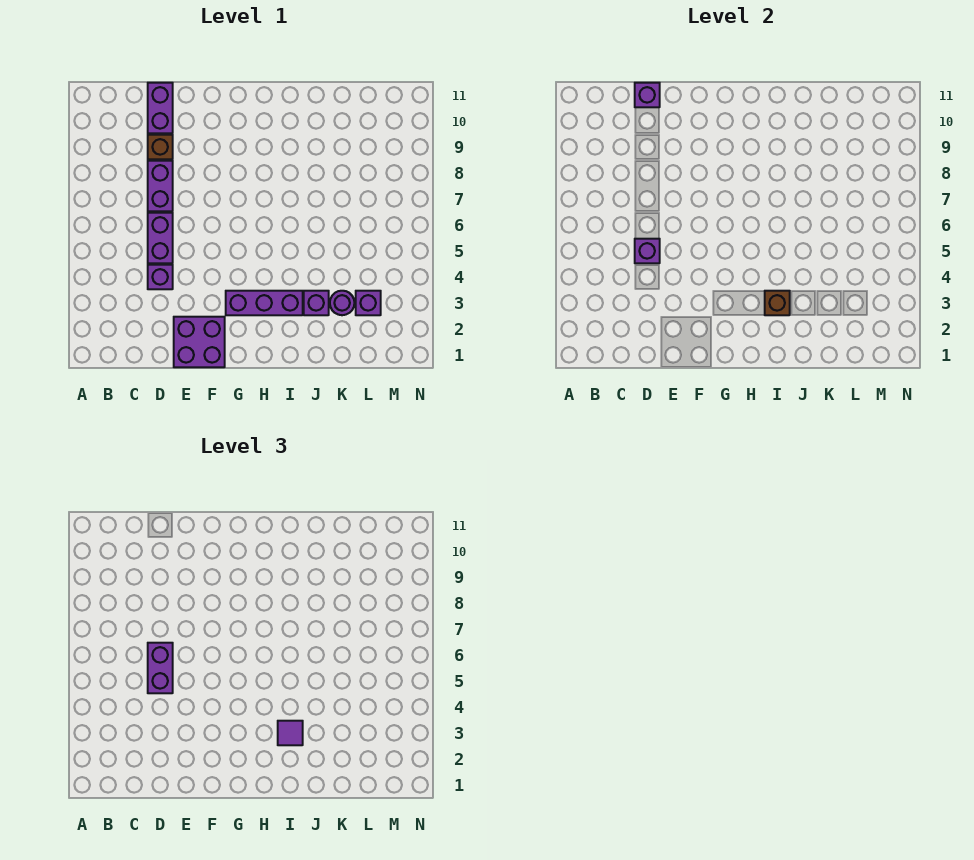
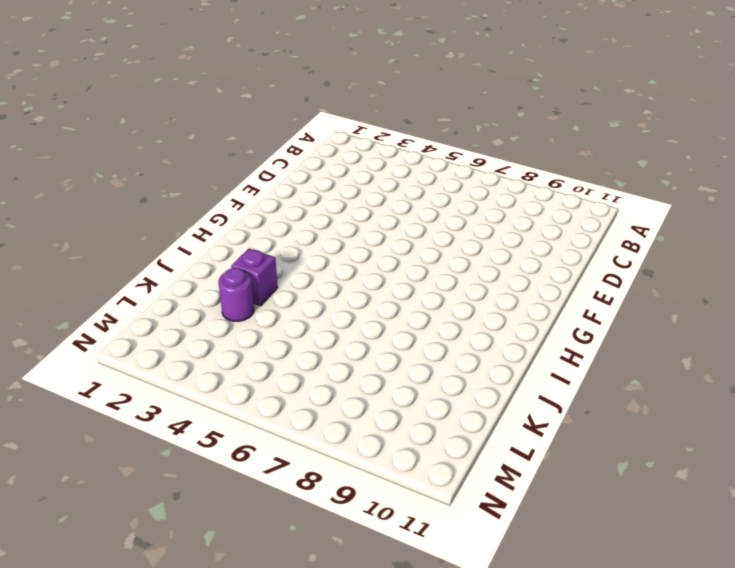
none -> purple 1x1 brick [148,265,173,289]
none -> purple 1x2 brick [148,213,173,263]
none -> purple 1x2 brick [148,161,173,211]

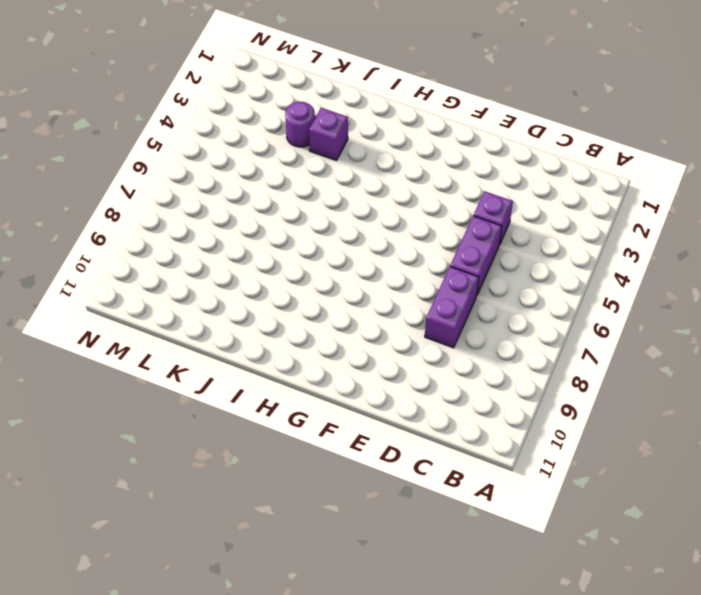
none -> brown 1x1 brick [148,135,173,159]
none -> purple 1x2 brick [148,83,173,133]
none -> purple 2x2 brick [174,317,225,367]

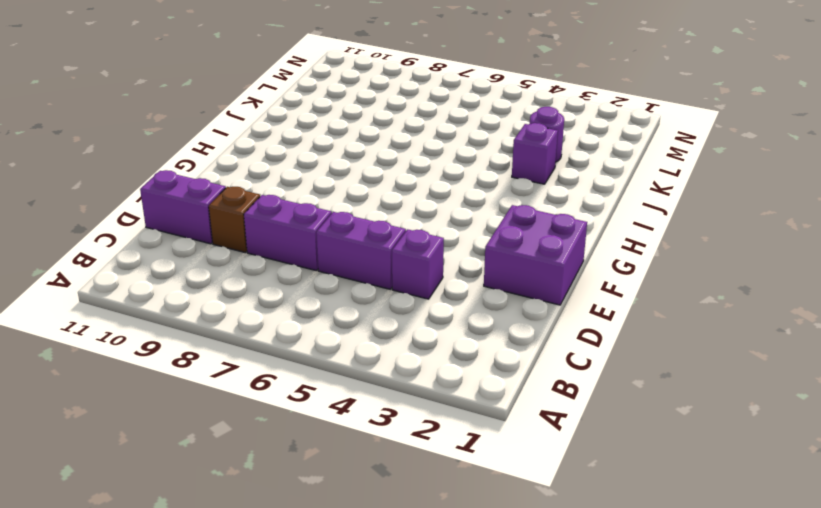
none -> purple 1x3 brick [226,291,303,315]
none -> purple 1x1 brick [356,291,381,315]
none -> purple 1x1 brick [635,239,660,263]

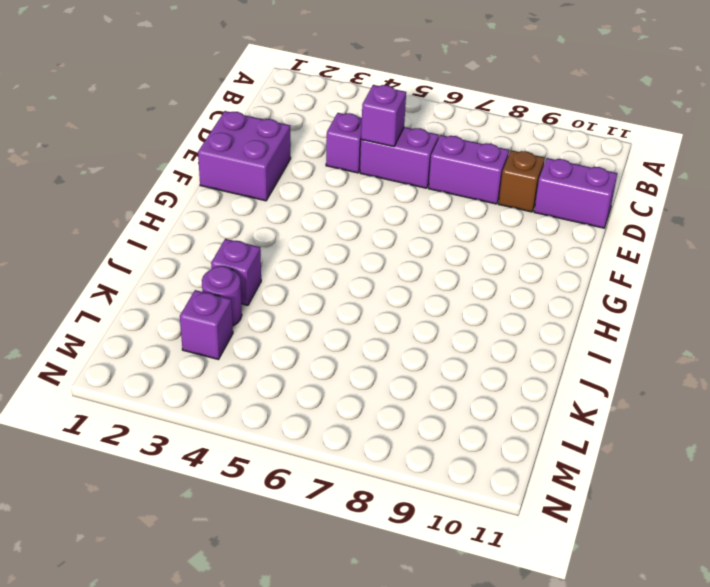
none -> purple 1x3 brick [226,291,303,315]
none -> purple 1x1 brick [635,83,660,107]
none -> brown 1x1 brick [765,291,790,315]

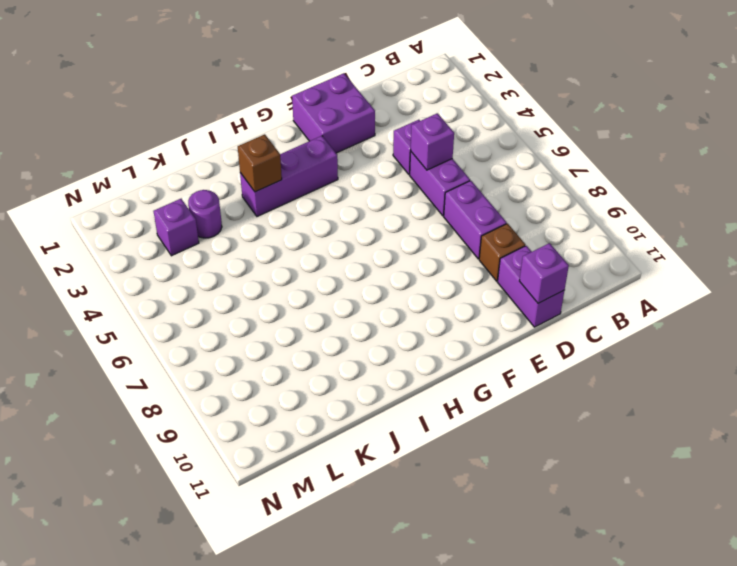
none -> purple 1x1 brick [304,291,329,315]
none -> purple 1x2 brick [148,643,173,693]
none -> purple 1x1 tile [278,721,303,745]

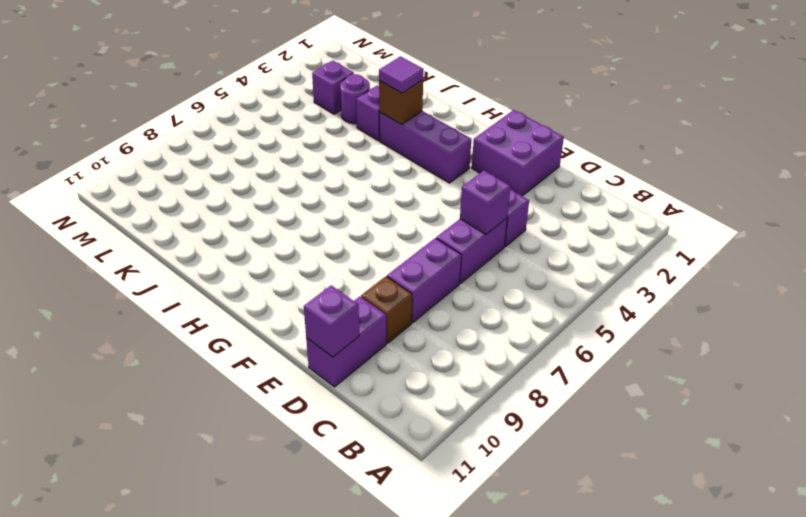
none -> purple 1x2 brick [148,643,173,693]

